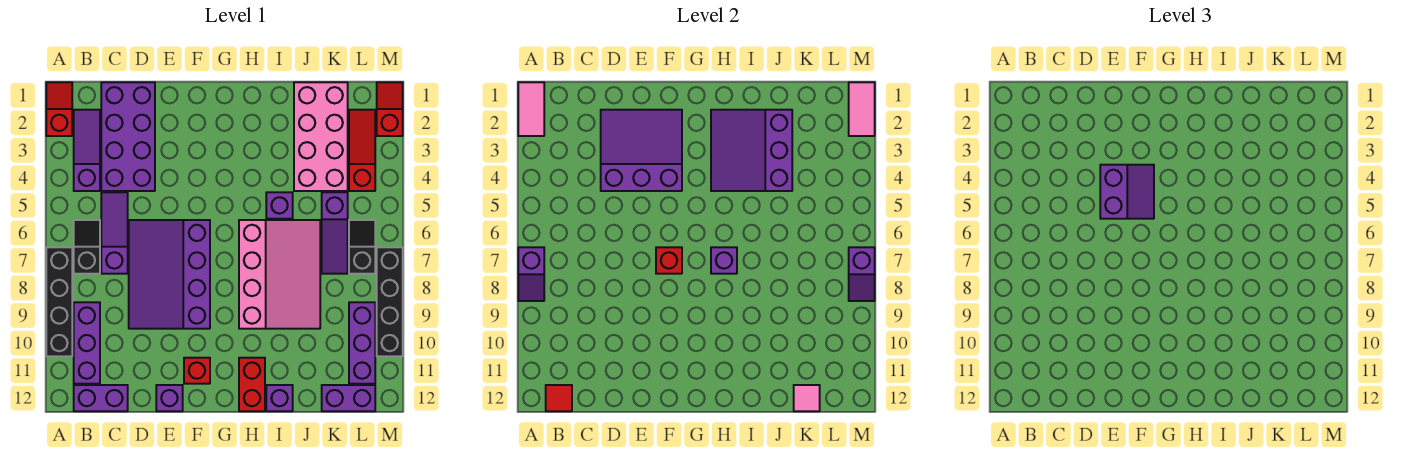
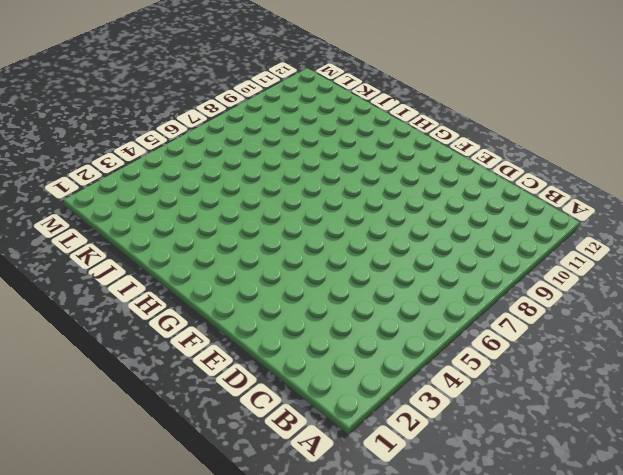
none -> red 1x2 slope [46,82,72,136]
none -> black 1x4 brick [46,247,72,356]
none -> purple 1x3 slope [74,110,100,191]
none -> black 1x2 slope [74,220,100,274]

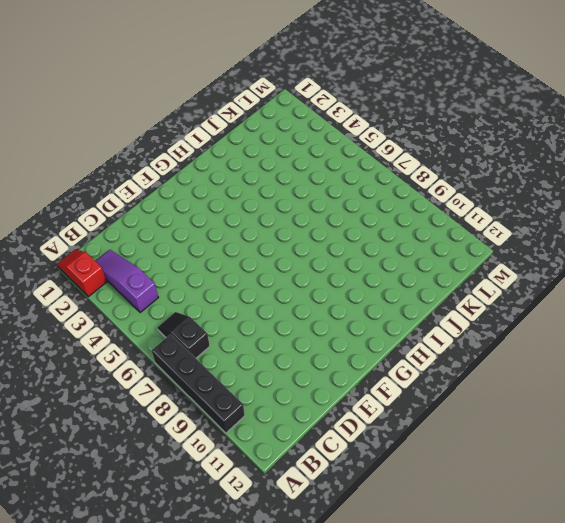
none -> purple 1x3 brick [74,302,100,384]
none -> purple 1x2 brick [74,385,128,411]
none -> purple 2x4 brick [101,82,155,191]
none -> purple 1x3 slope [101,192,128,274]

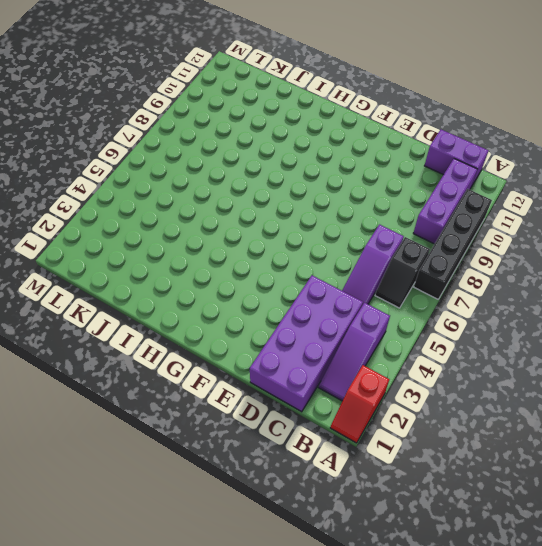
none -> purple 3x4 slope [129,220,210,329]
none -> purple 1x1 brick [156,385,183,411]
none -> red 1x1 brick [184,358,210,384]
none -> pink 3x4 slope [239,220,320,329]

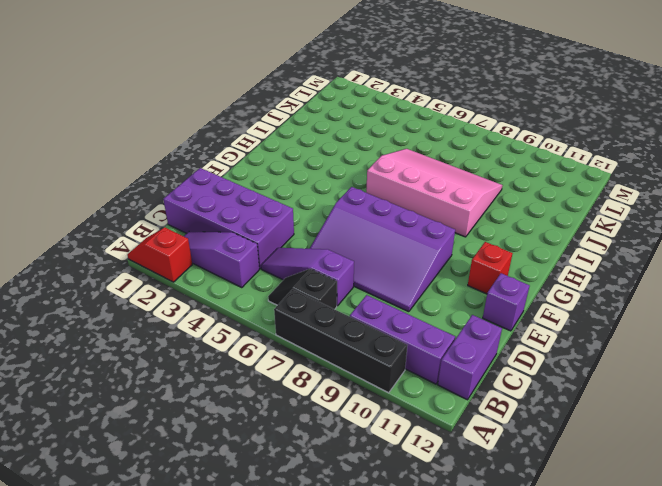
none -> red 1x2 brick [239,358,265,411]
none -> purple 1x1 brick [266,192,293,219]
none -> purple 1x1 brick [266,385,293,411]
none -> pink 2x4 brick [294,82,348,191]

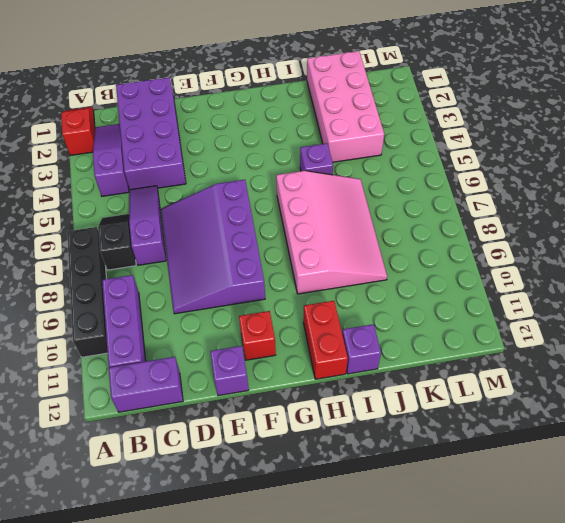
none -> purple 1x3 slope [322,192,348,274]
none -> purple 1x2 brick [322,385,375,411]
none -> red 1x3 slope [349,110,375,191]
none -> black 1x2 slope [349,220,375,274]

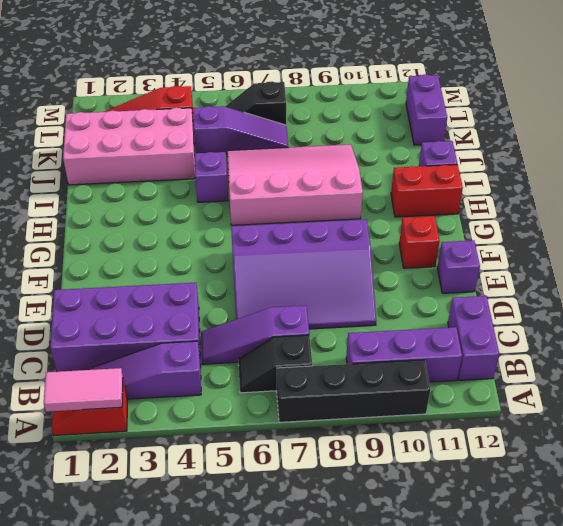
none -> purple 1x3 brick [349,302,375,384]
none -> red 1x2 slope [377,82,403,136]
none -> black 1x4 brick [377,247,403,356]
none -> purple 1x2 slope [518,247,544,301]

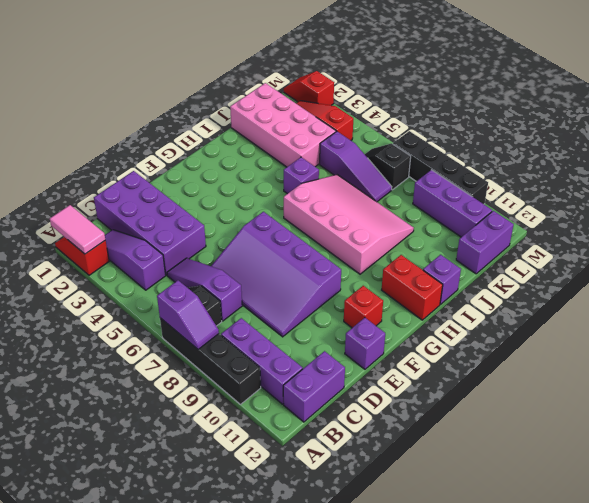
none -> red 1x1 tile [546,385,572,411]
none -> purple 3x3 slope [601,110,682,191]
none -> red 1x1 brick [656,247,682,274]
none -> purple 3x3 slope [711,110,792,191]

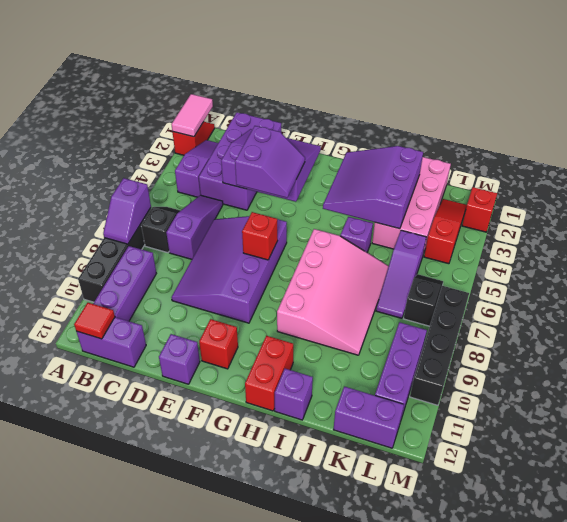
none -> purple 1x1 brick [711,247,737,274]
none -> pink 1x1 tile [794,385,820,411]
none -> pink 1x2 tile [849,82,875,136]
none -> purple 1x2 slope [849,247,875,301]

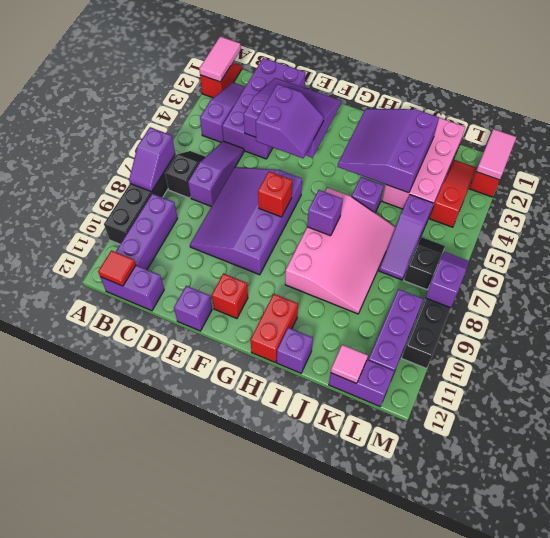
purple 1x2 slope [425,252,469,308] -> purple 1x2 slope turned to [849,247,875,301]

